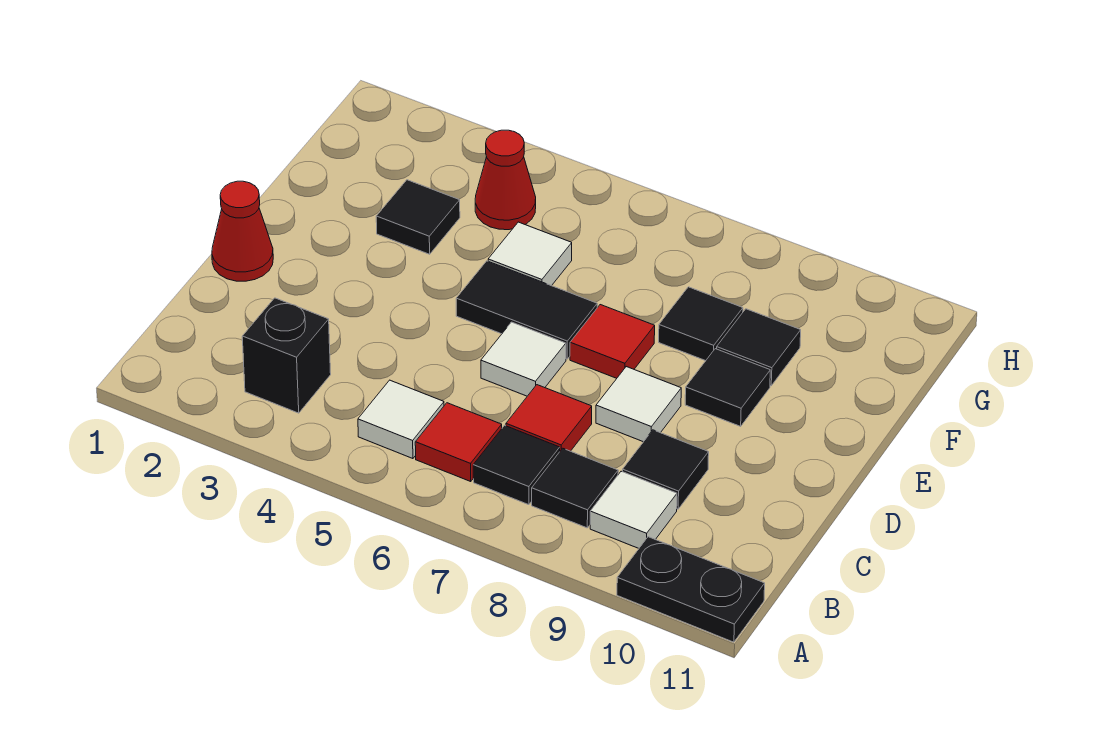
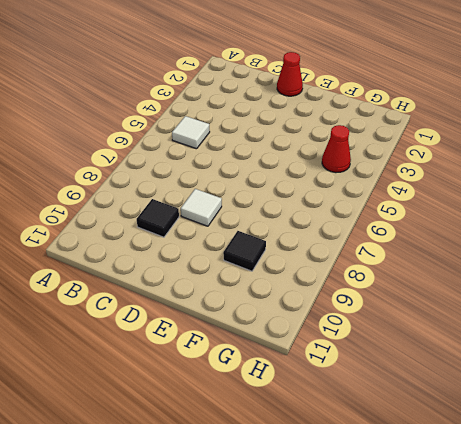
none -> black 1x2 plate [617,537,765,642]
none -> black 1x1 brick [242,298,331,413]
none -> red 1x1 tile [415,403,502,481]

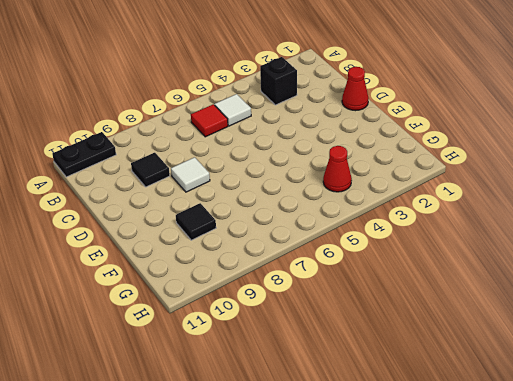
none -> black 1x1 tile [473,425,560,505]
none -> black 1x1 tile [532,448,618,528]
none -> white 1x1 tile [590,471,677,548]

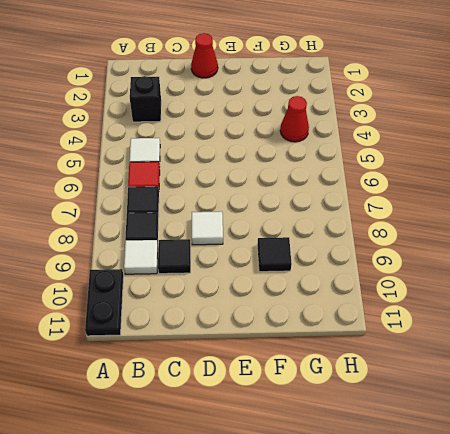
none -> red 1x1 tile [506,385,592,451]
none -> white 1x1 tile [481,322,566,396]
none -> black 1x2 tile [456,261,597,359]

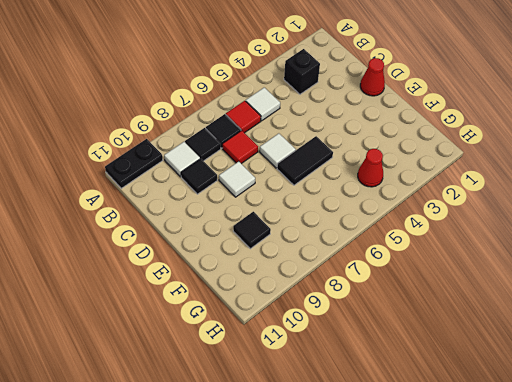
none -> red 1x1 tile [570,305,655,378]
none -> black 1x1 tile [685,349,770,426]
none -> black 1x1 tile [376,180,460,254]

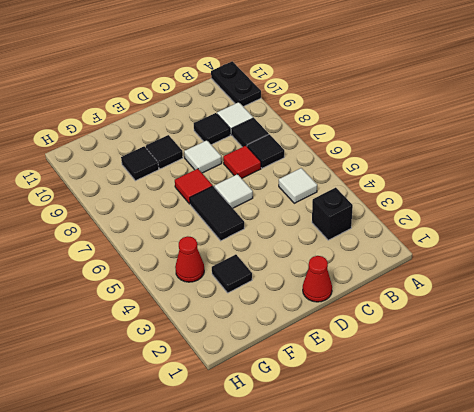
none -> red 1x1 tile [415,403,502,481]
none -> white 1x1 tile [488,222,572,286]
none -> black 1x1 tile [659,287,743,361]

